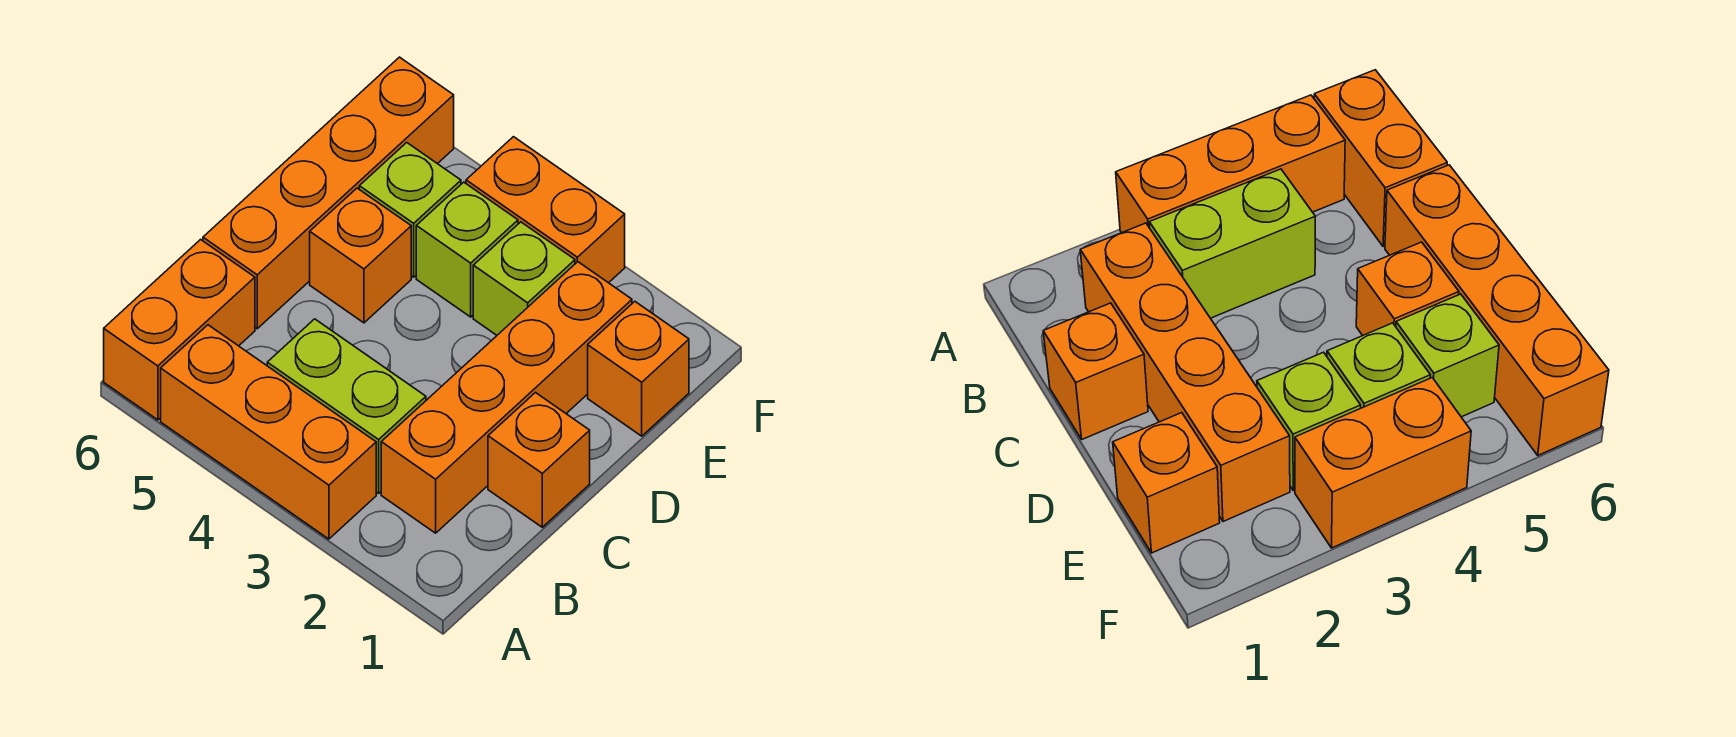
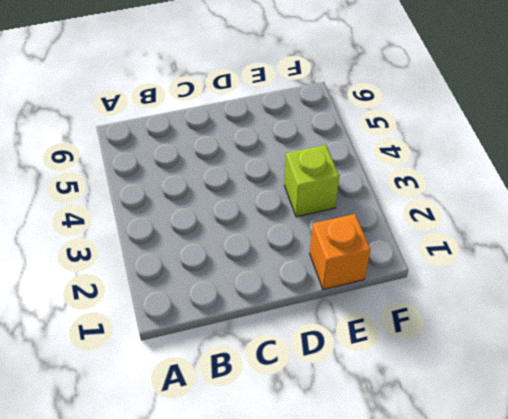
none -> orange 1x3 brick [161,325,376,539]
none -> orange 1x2 brick [104,239,255,420]
none -> orange 1x4 brick [381,262,632,533]

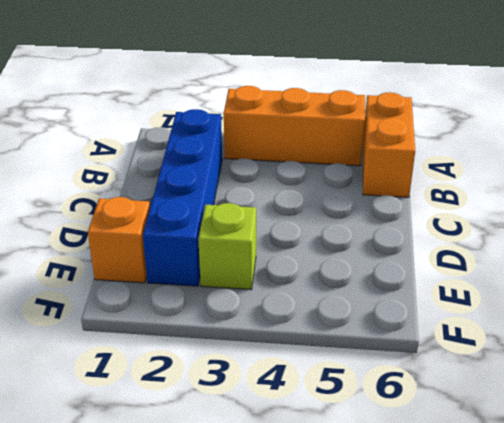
blue 1x4 brick [143,109,222,286] -> orange 1x4 brick [381,262,632,533]
none -> lime 1x2 brick [267,319,426,493]
none -> orange 1x1 brick [488,393,590,527]
none -> orange 1x4 brick [203,57,454,329]

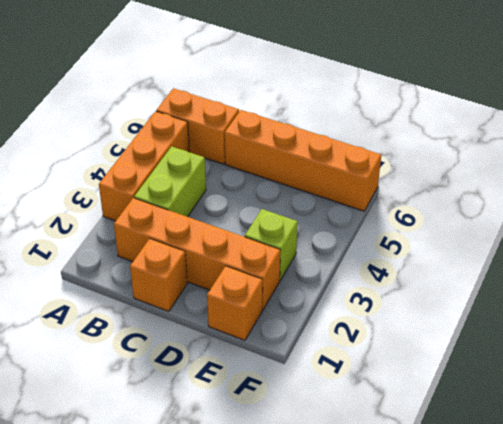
none -> orange 1x1 brick [310,188,411,323]
none -> lime 1x1 brick [416,182,518,317]
none -> lime 1x1 brick [359,143,461,277]

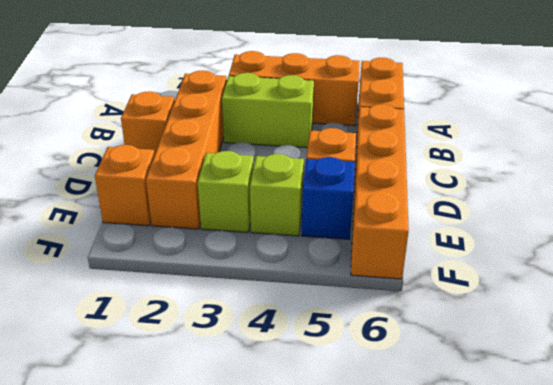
blue 1x1 brick [301,157,355,239] -> lime 1x1 brick [359,143,461,277]
none -> orange 1x2 brick [466,137,625,283]

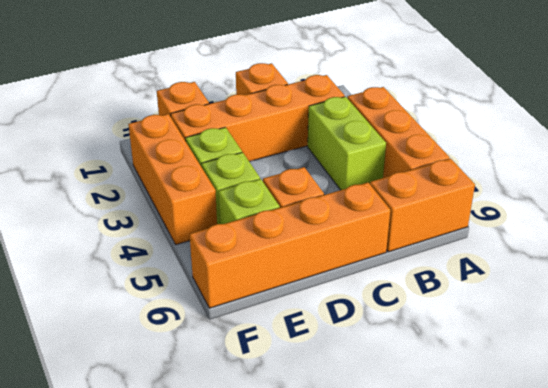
orange 1x3 brick [128,114,217,245] -> orange 1x2 brick [466,137,625,283]

